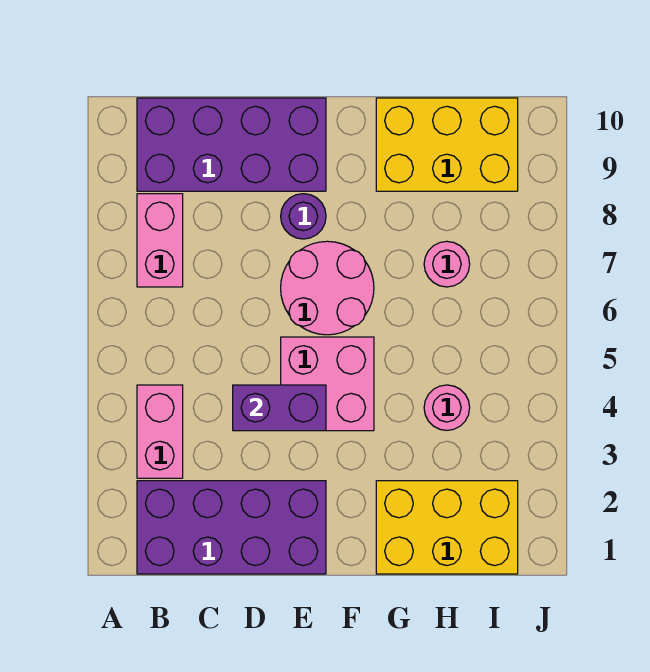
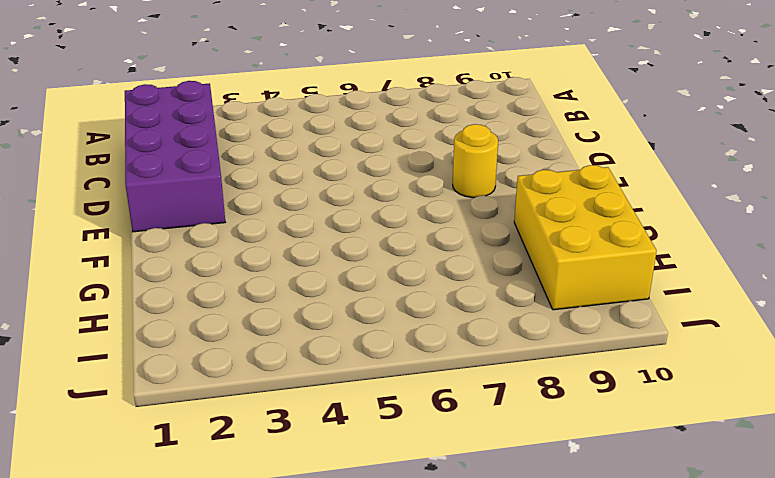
yellow 1x1 round brick [453,124,498,198] -> purple 1x1 round brick [281,194,326,239]
none -> pink 1x2 brick [137,385,183,478]
none -> pink 1x2 brick [137,194,183,287]
none -> purple 2x4 brick [137,98,326,191]

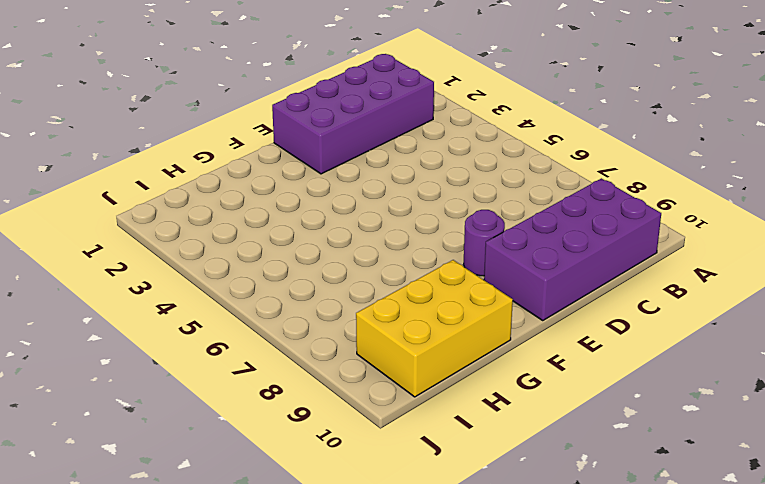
none -> pink 1x2 brick [137,385,183,478]
none -> pink 1x2 brick [137,194,183,287]
none -> pink 2x2 brick [281,337,374,431]

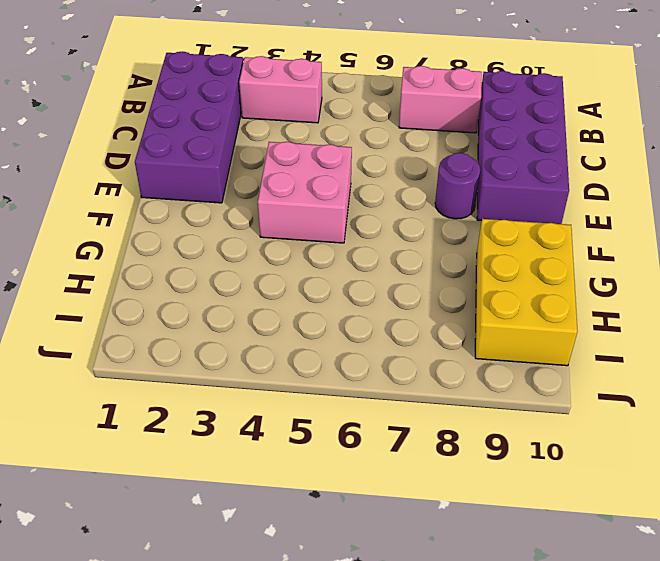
none -> pink 2x2 round brick [281,241,374,335]
none -> yellow 2x3 brick [376,481,518,574]
none -> pink 1x1 round brick [424,385,470,430]

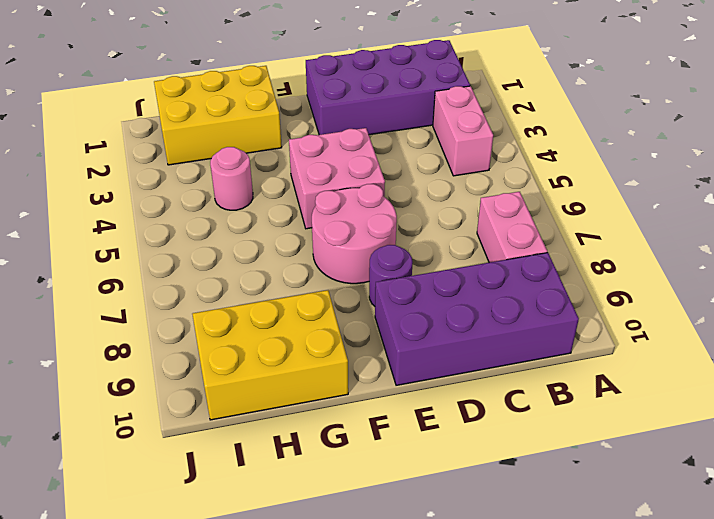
none -> pink 1x1 round brick [424,241,470,287]
none -> purple 1x2 brick [233,385,326,431]

